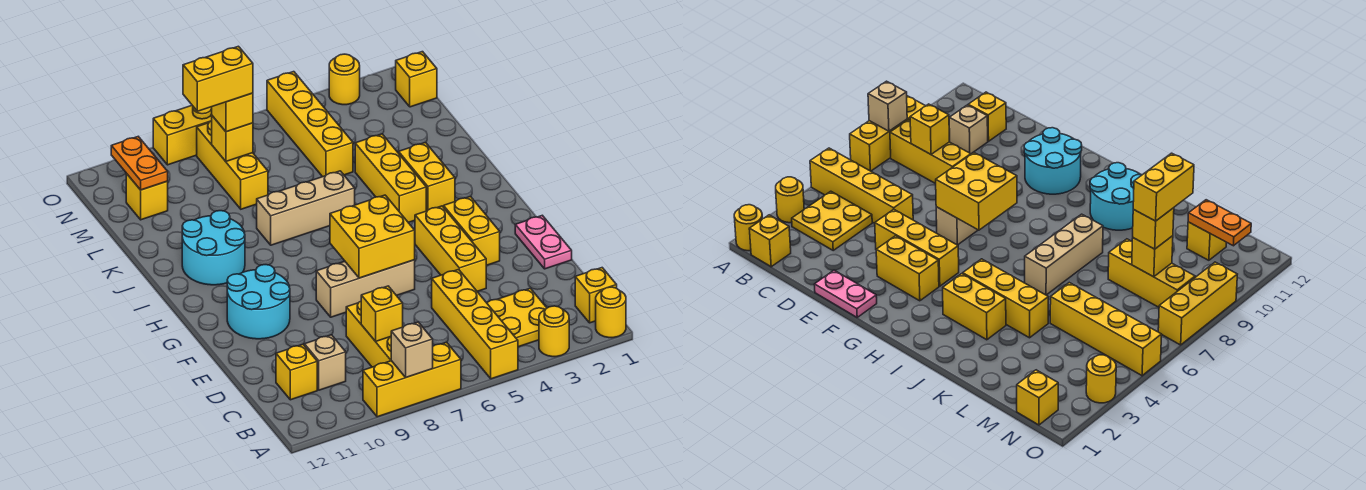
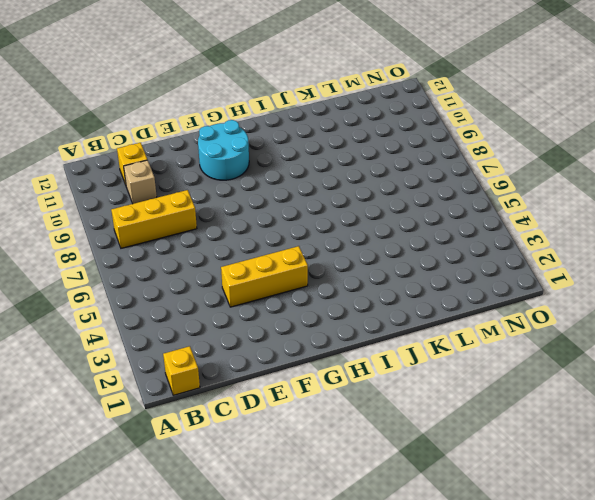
none -> yellow 1x1 round brick [596,287,626,338]
none -> yellow 1x1 round brick [539,306,569,357]
none -> yellow 1x4 brick [432,270,518,379]
none -> yellow 1x3 brick [363,342,461,417]

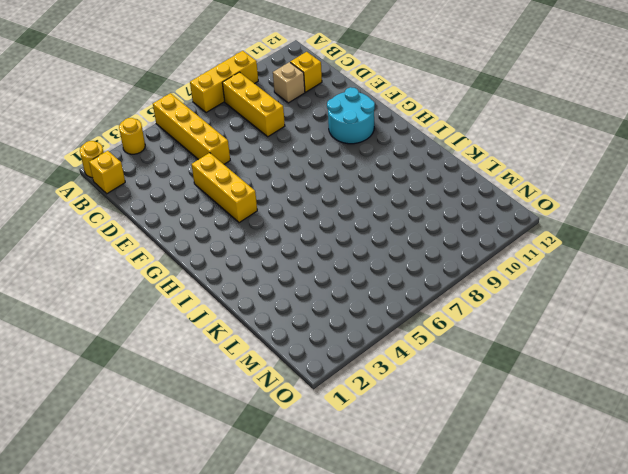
none -> yellow 2x2 plate [487,288,547,347]
none -> pink 1x2 plate [515,215,572,269]
none -> yellow 1x2 brick [444,197,500,265]
none -> tan 1x3 brick [316,260,415,317]

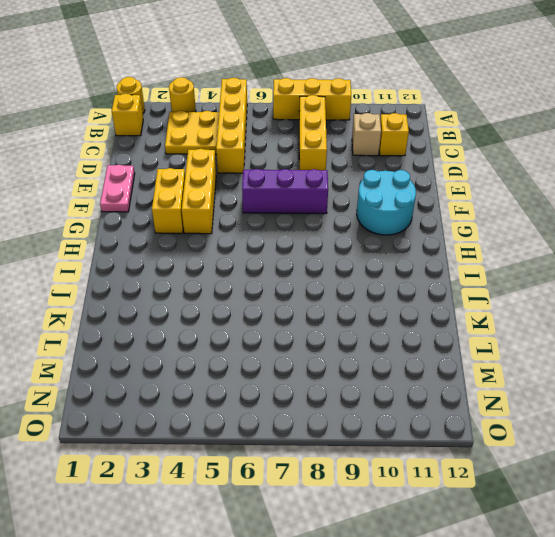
purple 1x3 brick [242,169,328,214] -> tan 1x3 brick [316,260,415,317]
none -> yellow 1x2 brick [399,143,455,211]
none -> yellow 1x3 brick [355,134,426,223]
none -> cyan 2x2 round brick [182,211,245,285]
none -> tan 1x3 brick [257,171,355,245]

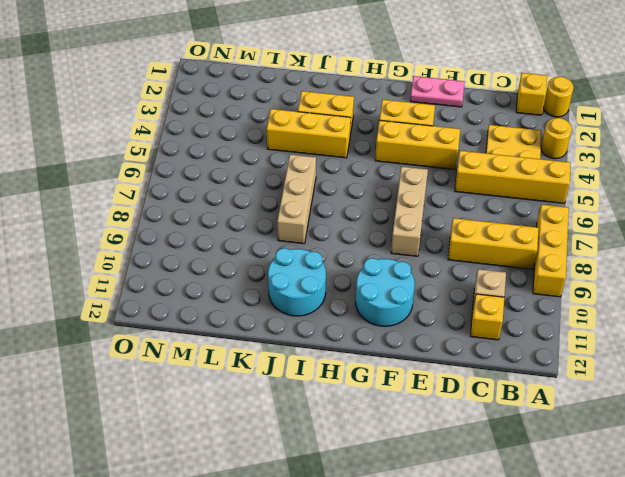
none -> yellow 1x4 brick [267,72,353,177]
none -> yellow 1x3 brick [197,121,268,209]
none -> yellow 1x1 brick [126,174,168,220]
none -> yellow 1x1 brick [396,52,437,107]

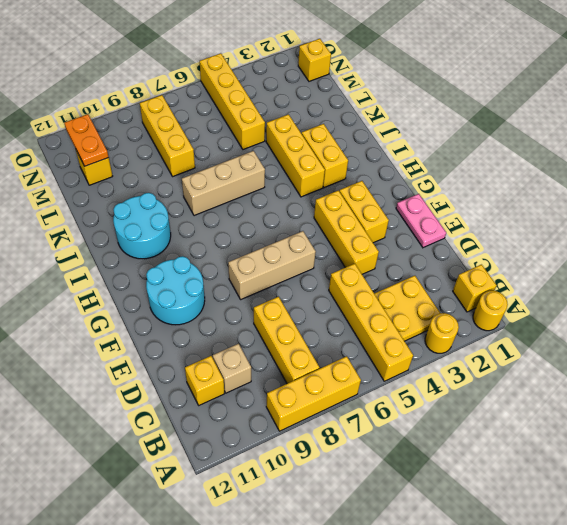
none -> yellow 1x1 round brick [329,54,360,105]
none -> yellow 1x3 brick [153,106,212,165]
none -> tan 1x1 brick [391,322,433,378]
none -> yellow 1x1 brick [361,286,403,341]

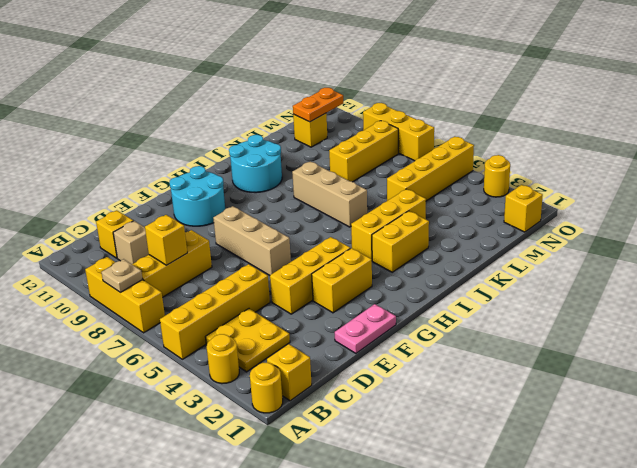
tan 1x1 plate [102,259,143,292] -> tan 1x1 brick [391,322,433,378]
none -> yellow 2x2 brick [330,195,415,278]
none -> yellow 1x1 brick [212,116,253,161]
none -> yellow 1x1 brick [212,93,253,132]
none -> yellow 1x2 brick [183,46,253,111]

